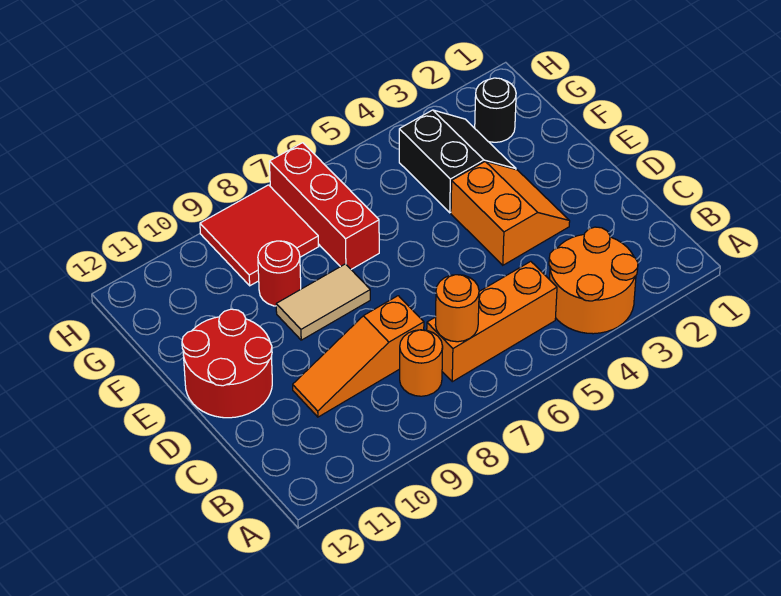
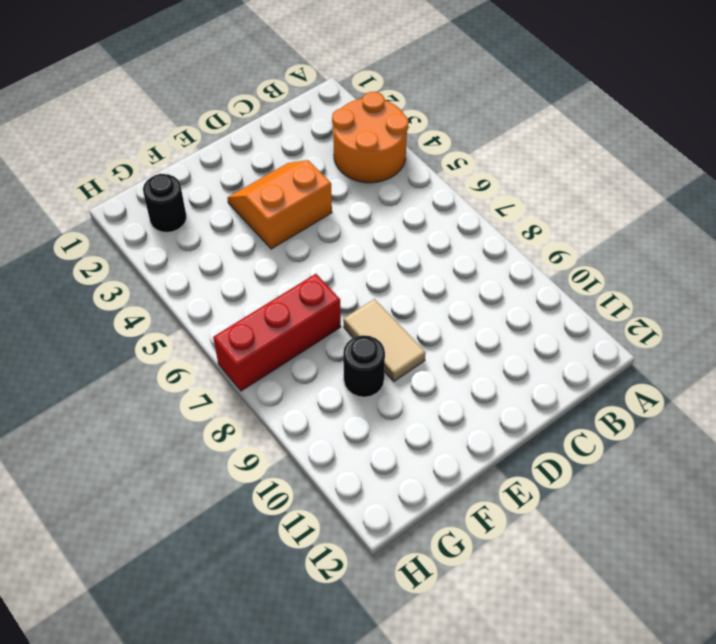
black 1x1 round brick [343,335,385,397] -> red 1x1 round brick [258,241,301,306]
none -> orange 1x3 brick [427,261,557,382]
none -> orange 1x1 round brick [400,330,443,396]
none -> orange 1x3 slope [293,296,424,417]

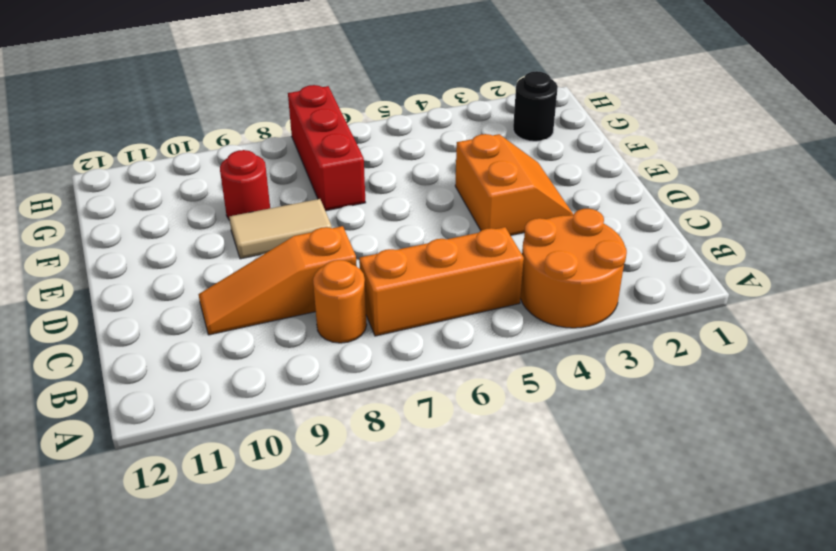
none -> red 2x2 round brick [182,309,272,418]
none -> black 2x2 slope [399,110,516,213]
none -> red 2x2 tile [200,185,319,286]

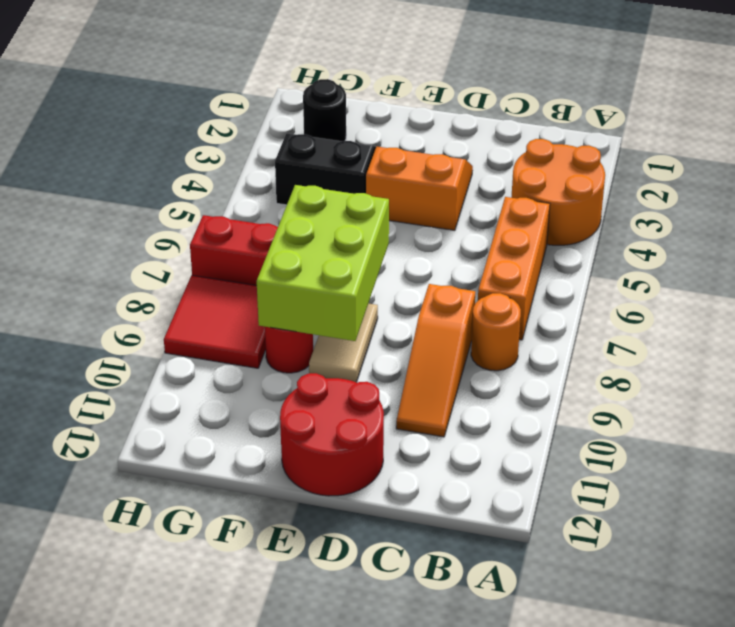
lime 2x3 brick [257,185,389,341] -> none
none -> orange 1x1 round brick [435,275,479,342]

